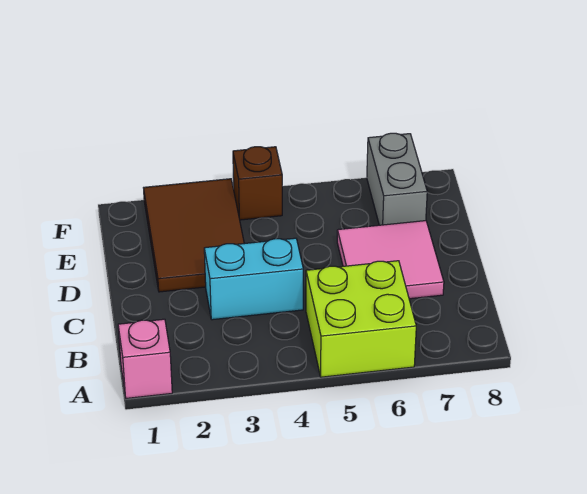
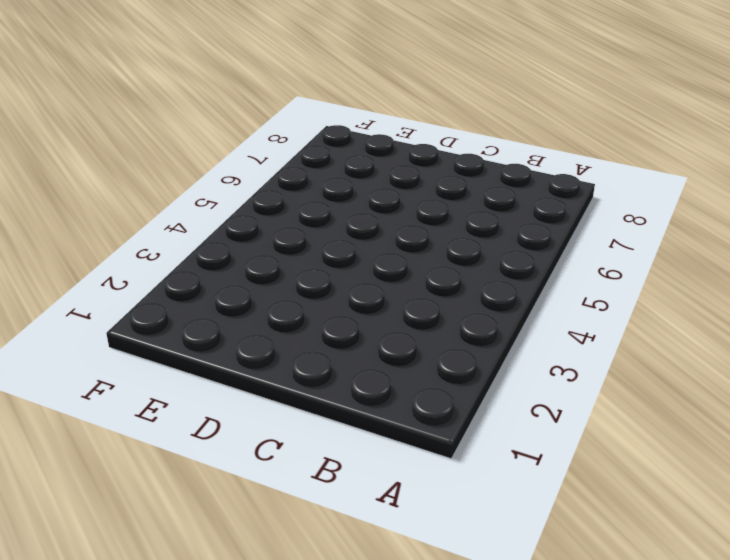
none -> pink 1x1 brick [118,319,172,398]
none -> lime 2x2 brick [306,261,416,377]

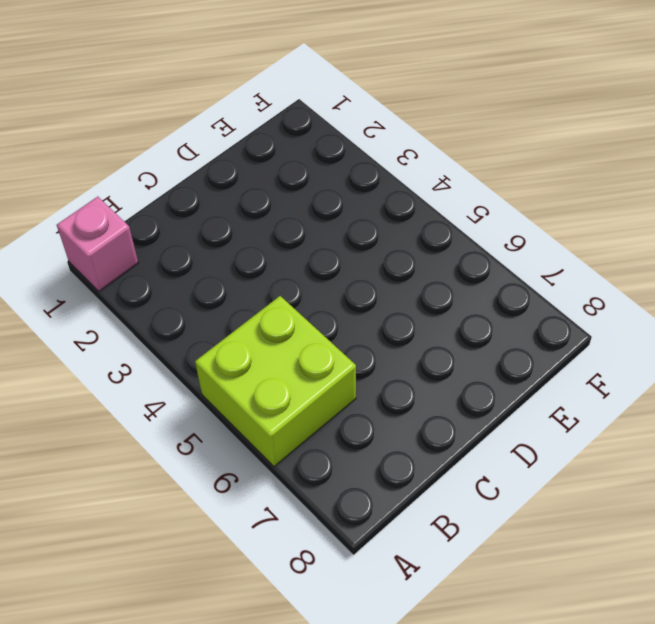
none -> cyan 1x2 brick [204,238,303,320]
none -> pink 2x2 tile [337,221,444,299]

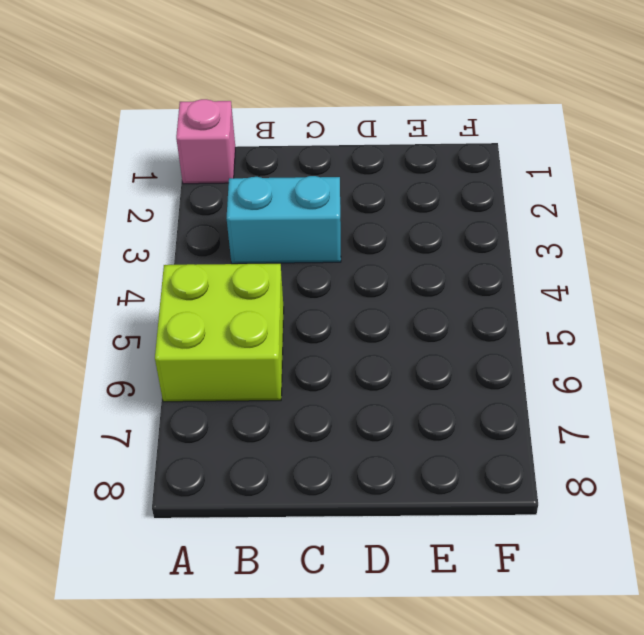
cyan 1x2 brick [227,176,341,264] -> cyan 1x2 brick turned to [204,238,303,320]
none -> pink 2x2 tile [337,221,444,299]
none -> brown 2x3 tile [144,179,244,292]

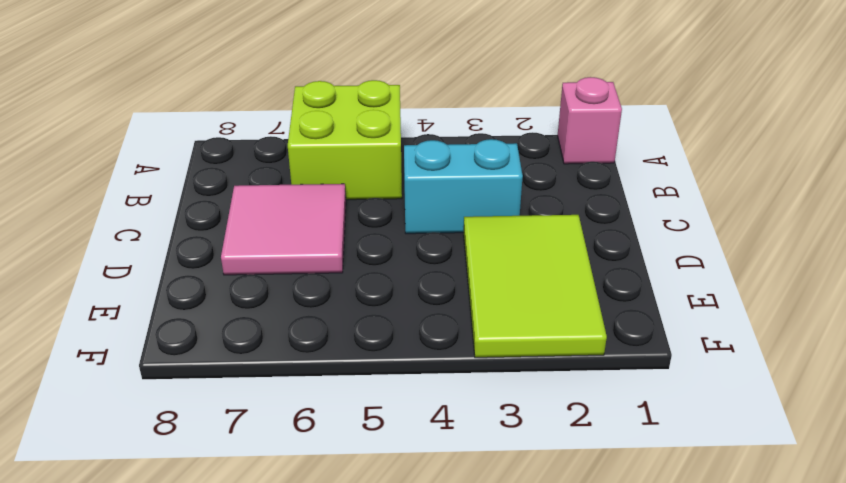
lime 2x3 tile [464,215,607,358] -> brown 2x3 tile [144,179,244,292]
none -> grey 1x2 brick [367,133,427,225]
none -> brown 1x1 brick [233,147,282,220]

